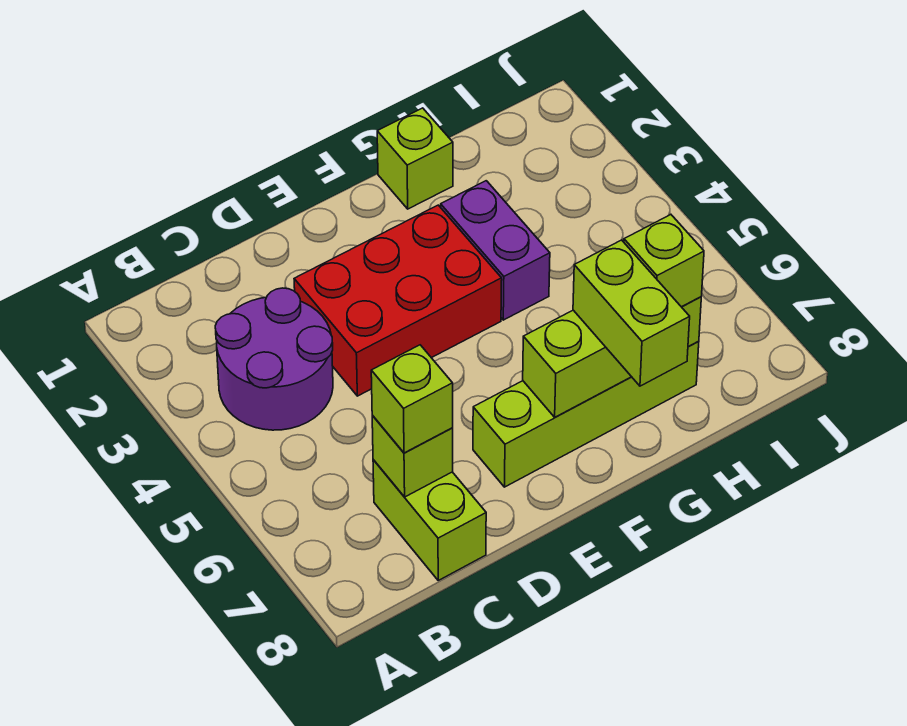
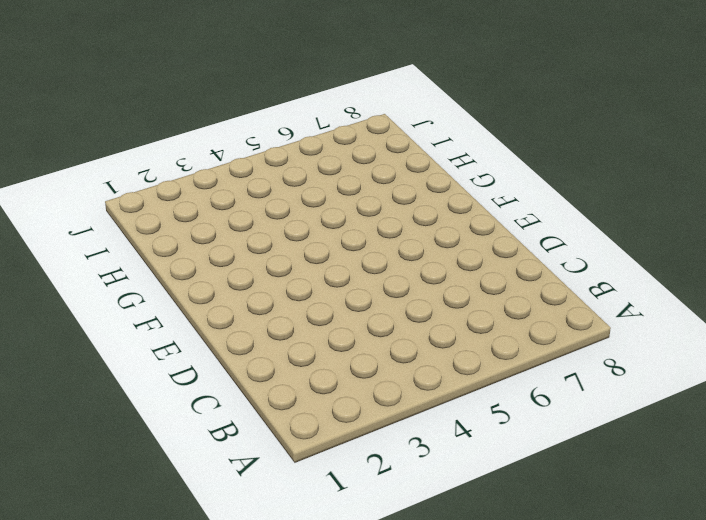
none -> purple 2x2 round brick [215,288,333,430]
none -> lime 1x2 brick [373,460,486,580]

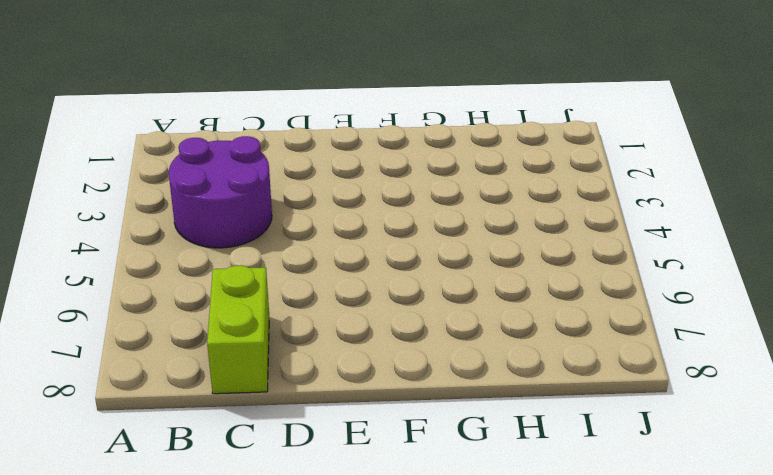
none -> red 2x3 brick [294,205,502,396]
none -> lime 1x4 brick [473,341,699,487]

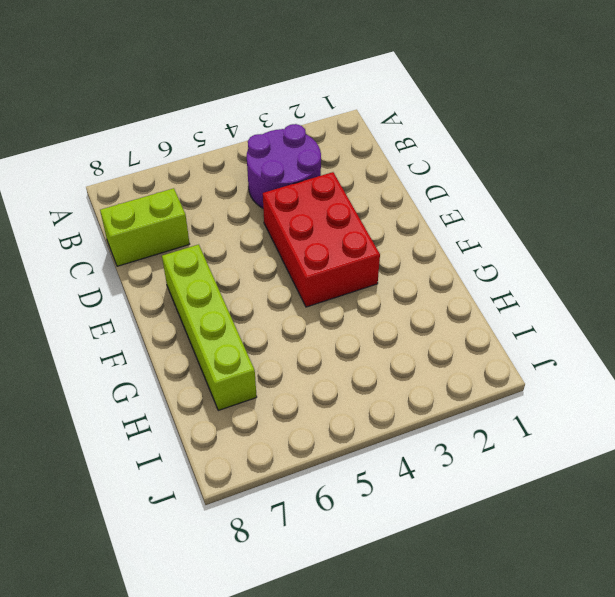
none -> lime 1x1 brick [377,108,453,209]
none -> purple 1x2 brick [441,181,550,320]

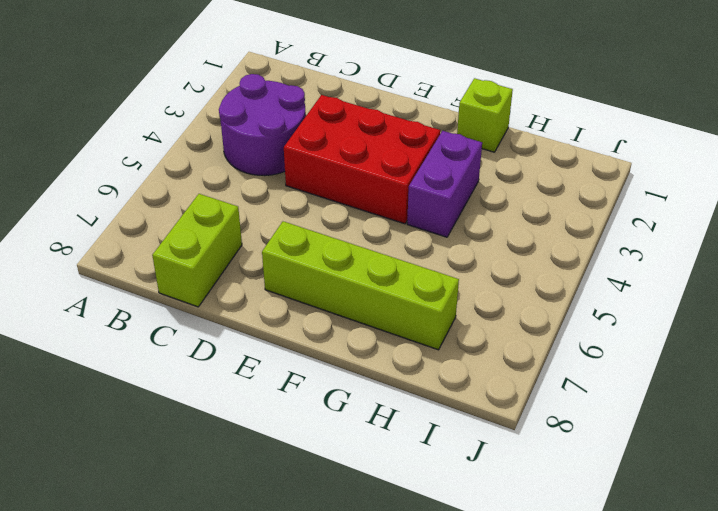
none -> lime 1x1 brick [372,415,453,497]
none -> lime 1x3 brick [523,297,701,417]

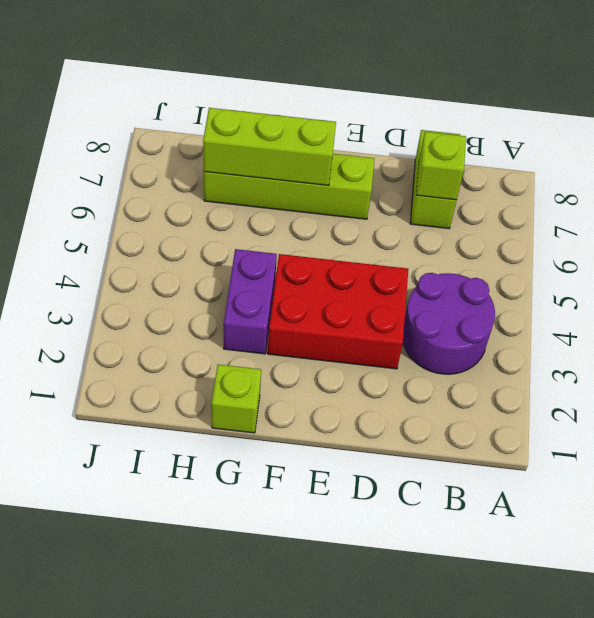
none -> lime 1x1 brick [371,345,453,453]
none -> lime 1x2 brick [573,240,690,386]

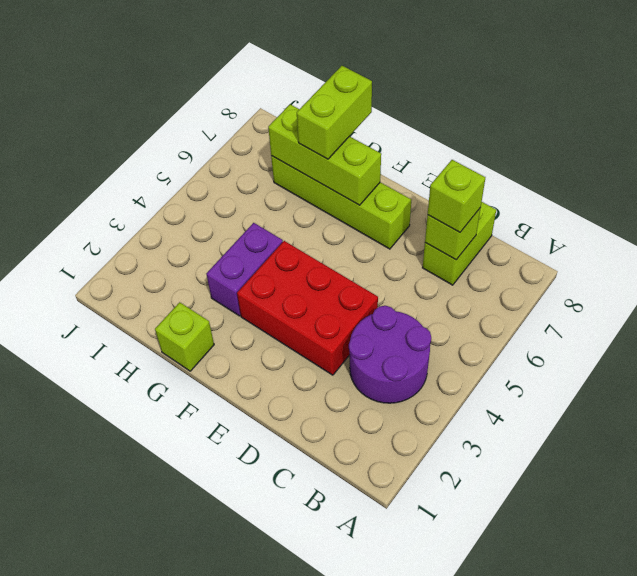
none -> lime 1x1 brick [624,215,704,307]

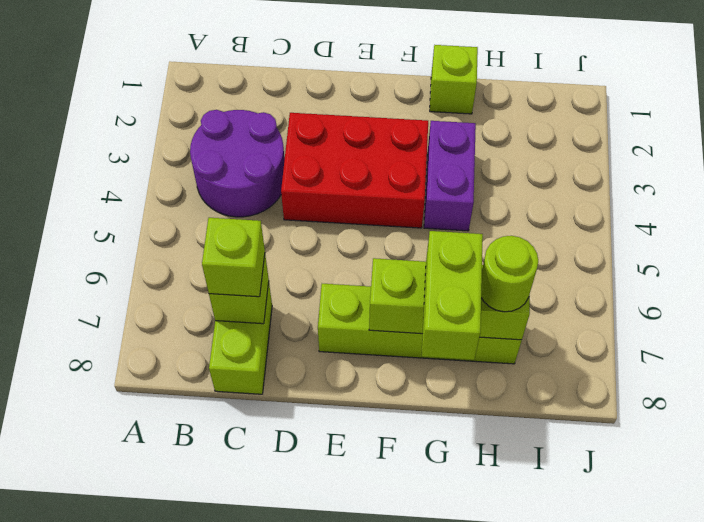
lime 1x1 round brick [481,236,538,312] -> lime 1x1 brick [624,215,704,307]

